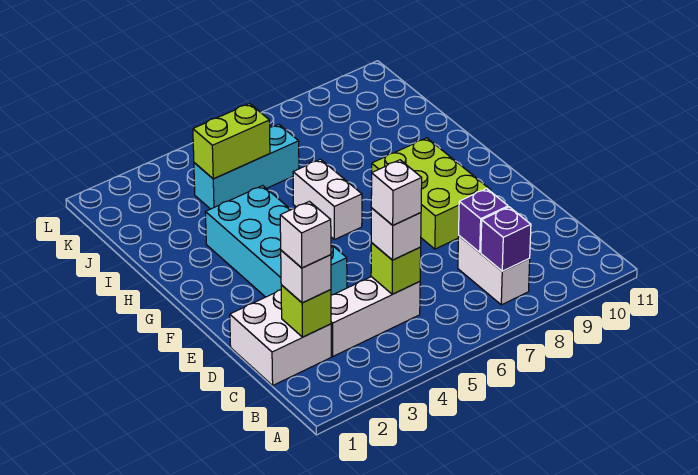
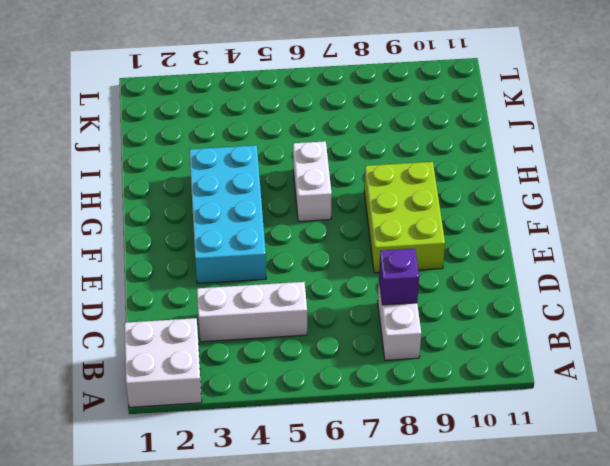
white 2x2 brick [124,318,202,407] -> white 2x2 brick moved to [230,290,331,385]
none -> cyan 1x3 brick [194,125,299,209]
none -> purple 1x1 brick [481,207,531,271]
none -> lime 1x1 brick [281,285,331,337]

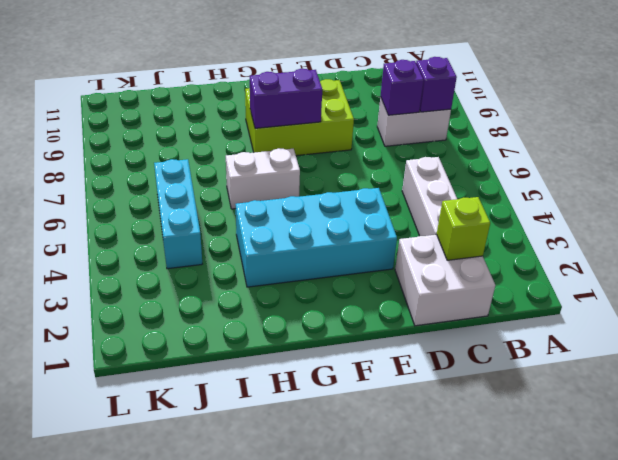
purple 1x2 brick [250,69,322,128] -> none
none -> lime 1x1 brick [371,243,421,294]
none -> lime 1x2 brick [193,104,270,179]
none -> white 1x1 brick [281,250,331,303]

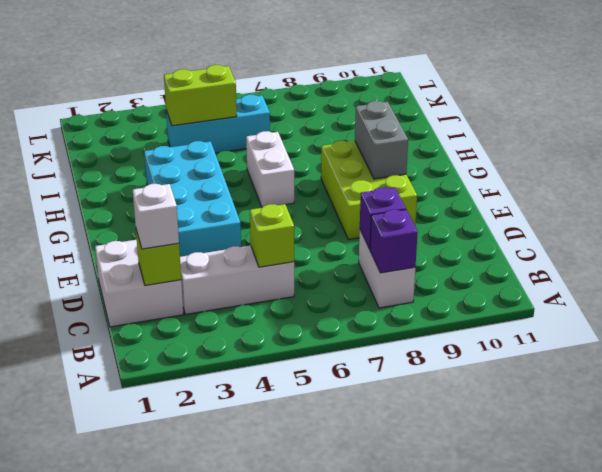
grey 1x2 brick [355,101,408,179] -> none
none -> white 1x1 brick [371,208,421,260]
none -> white 1x1 brick [280,201,331,268]
none -> white 1x1 brick [371,160,422,225]

